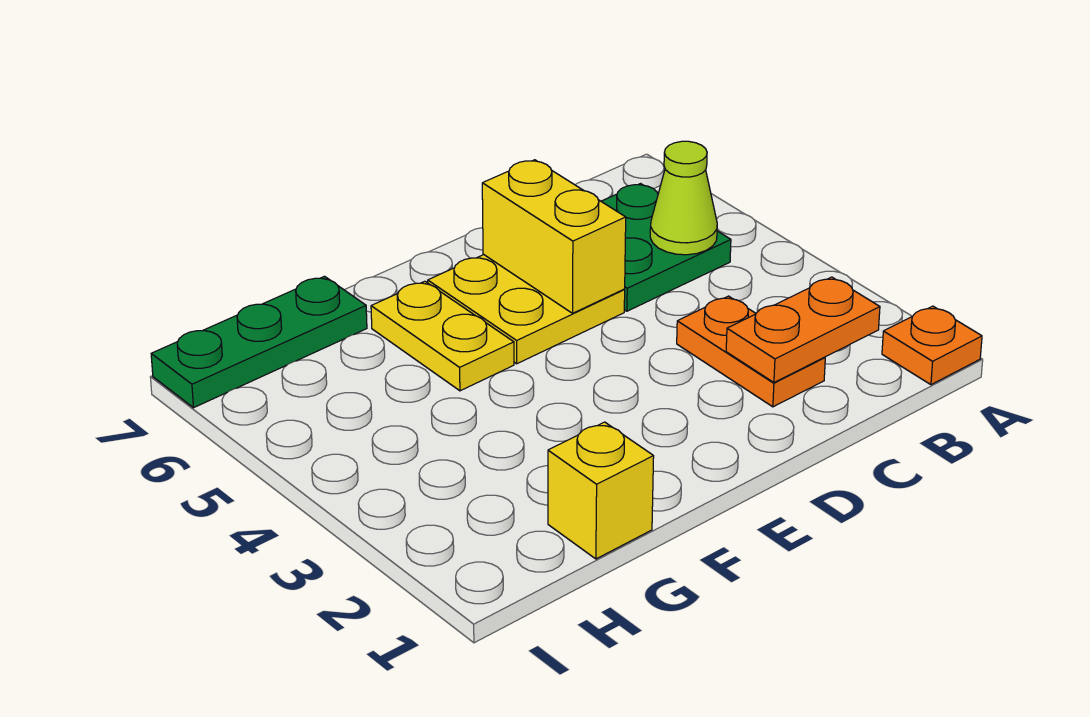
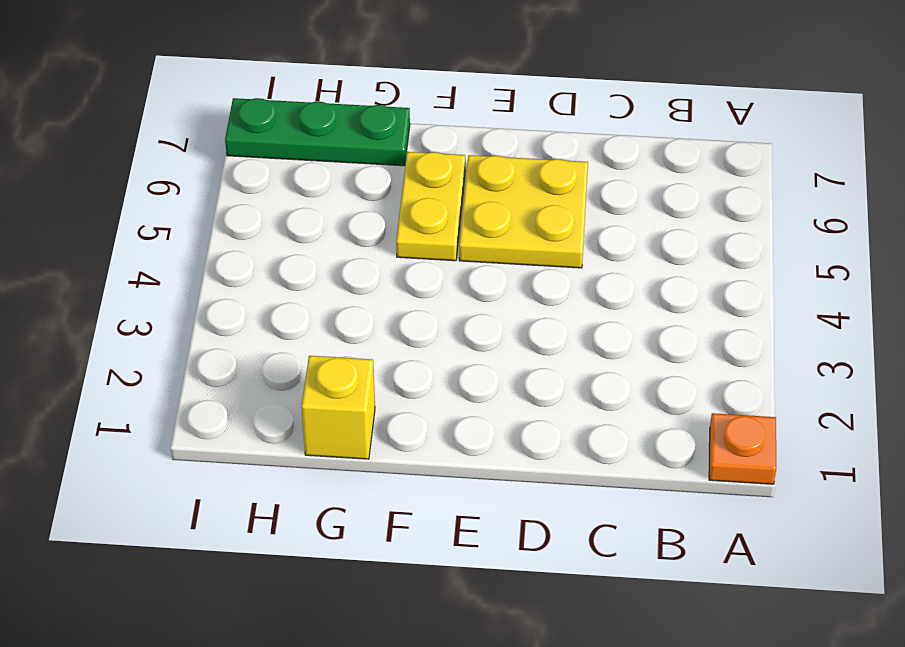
none -> green 2x2 plate [601,184,731,311]
none -> orange 1x2 plate [677,296,825,407]

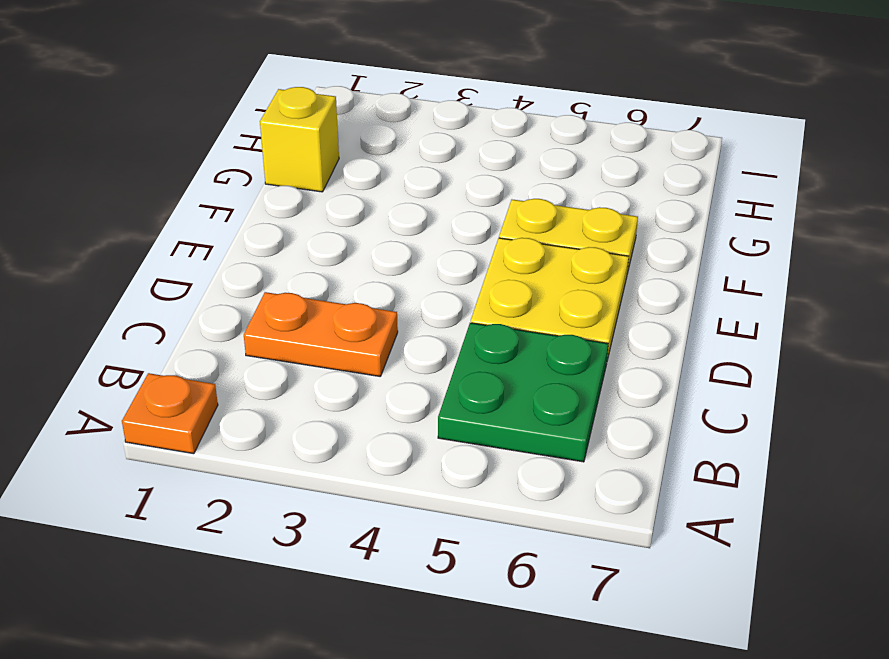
none -> green 1x3 plate [151,276,367,408]
none -> orange 1x2 plate [726,277,880,382]

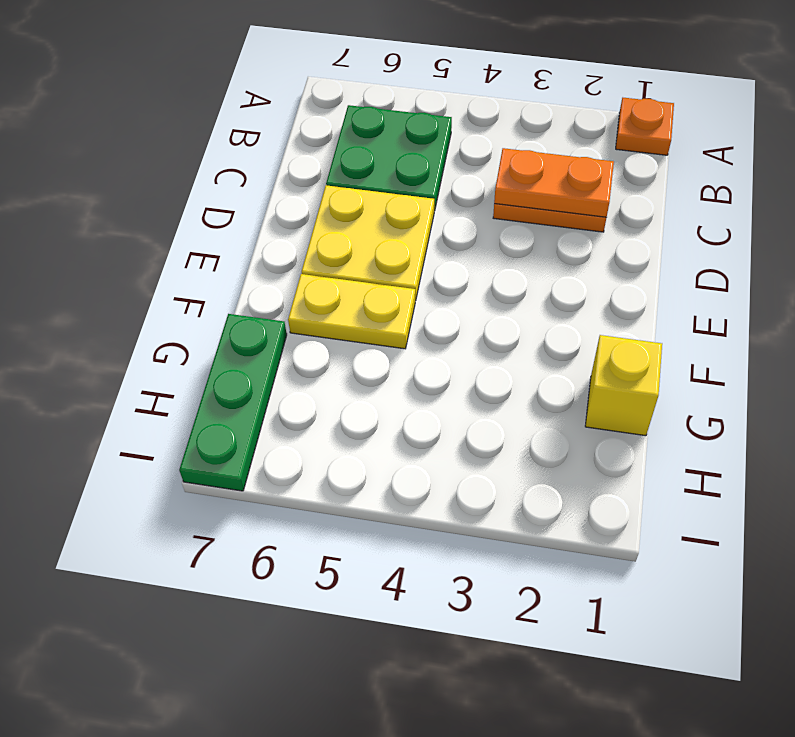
orange 1x2 plate [494,148,614,217] -> orange 1x2 plate turned to [726,277,880,382]
none -> lime 1x1 cone [650,141,717,255]
none -> yellow 1x2 brick [482,160,626,313]

